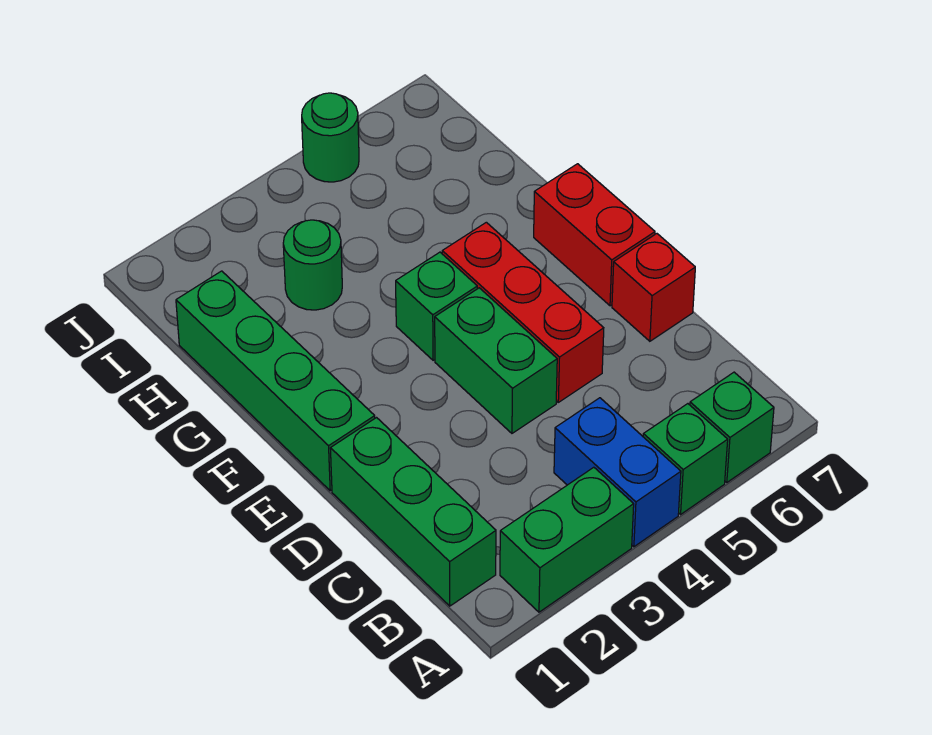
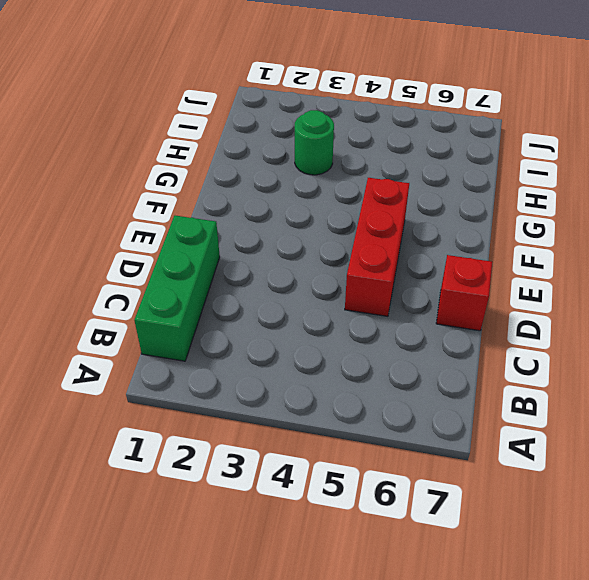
none -> green 1x2 brick [500,467,634,612]
none -> blue 1x2 brick [554,398,681,547]
none -> green 1x1 brick [643,404,728,514]

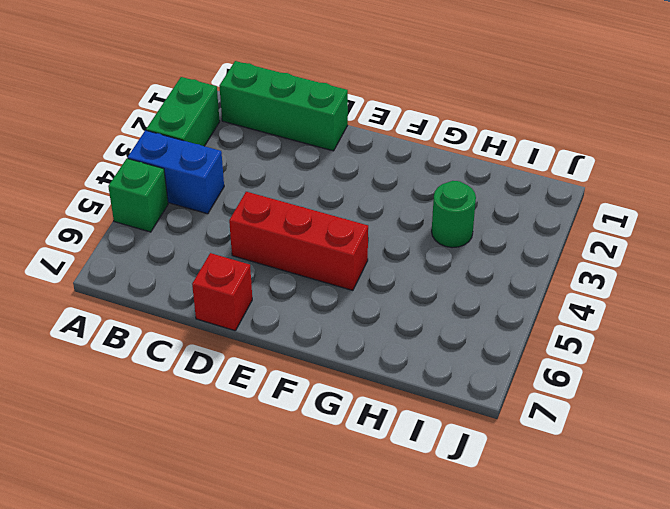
none -> green 1x1 brick [690,372,774,482]
none -> green 1x2 brick [435,288,557,433]
none -> green 1x4 brick [176,271,375,491]

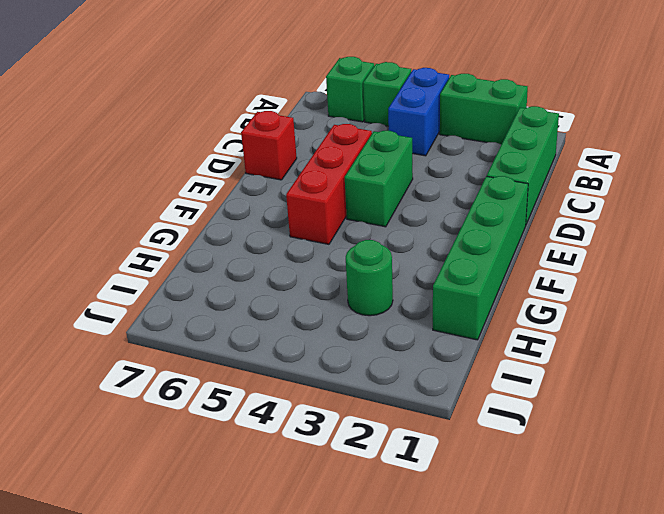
none -> red 1x2 brick [534,164,655,306]
none -> green 1x1 brick [396,252,477,360]
none -> green 1x1 round brick [302,93,359,182]

